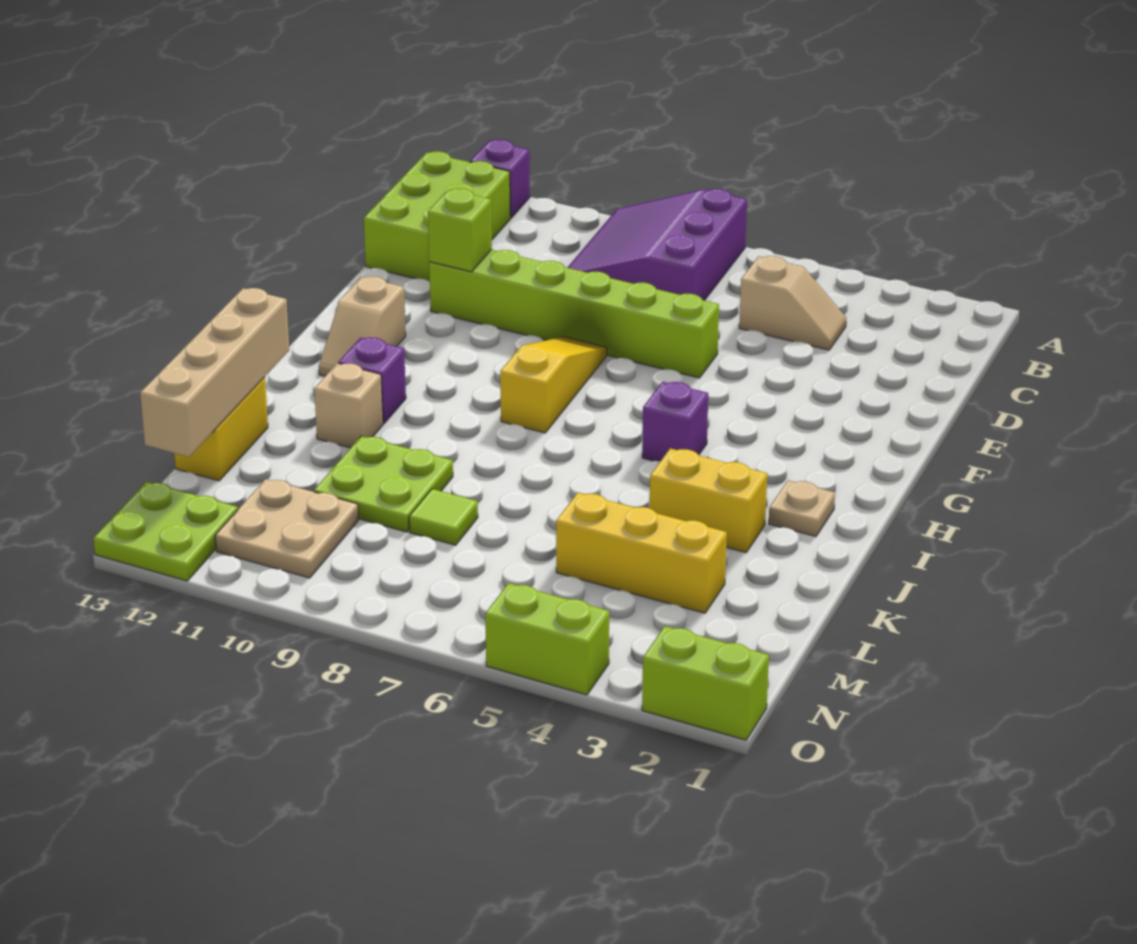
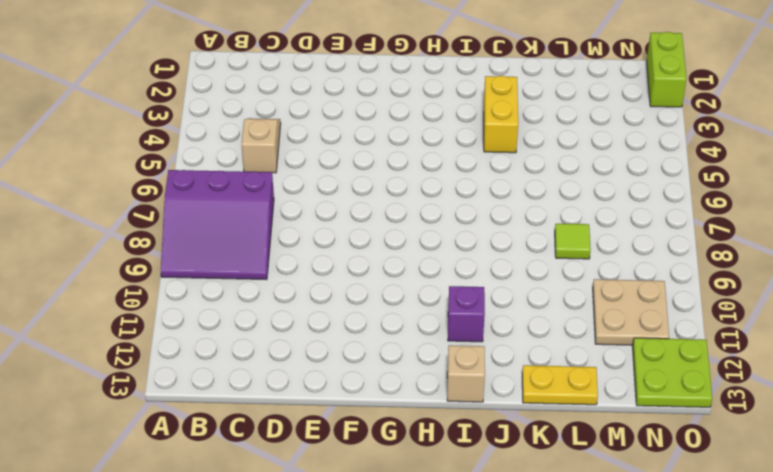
tan 1x1 brick [447,345,485,402] -> tan 1x1 brick moved to [314,363,383,448]
yellow 1x2 plate [522,365,598,405] -> yellow 1x2 brick [174,377,268,481]
none -> purple 1x1 brick [470,140,530,218]
none -> lime 2x3 brick [364,151,510,282]
none -> lime 1x6 brick [429,250,719,378]

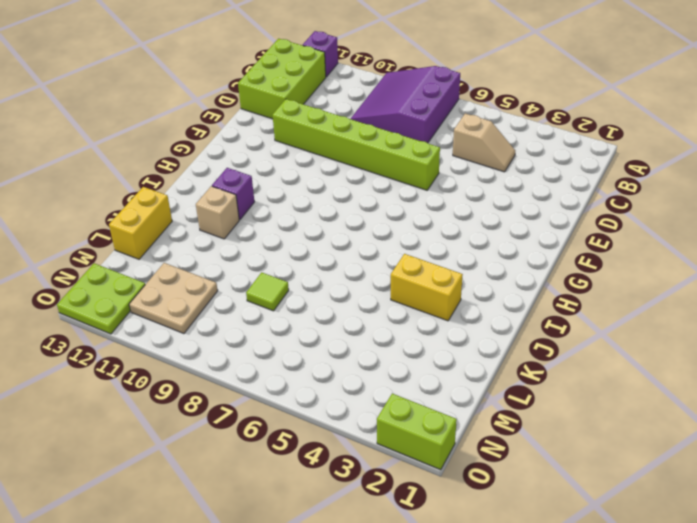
none -> yellow 1x3 slope [500,337,607,433]
none -> tan 1x2 slope [319,276,406,376]
none -> purple 1x1 brick [642,382,708,461]

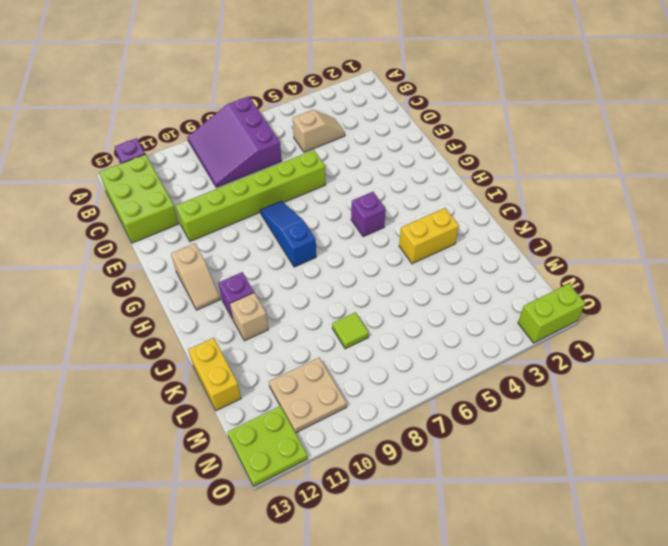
blue 1x3 slope [260,201,316,267] -> yellow 1x3 slope [500,337,607,433]
none -> tan 1x1 plate [769,480,835,536]
none -> lime 2x2 plate [314,436,453,532]
none -> yellow 1x3 brick [556,493,727,613]

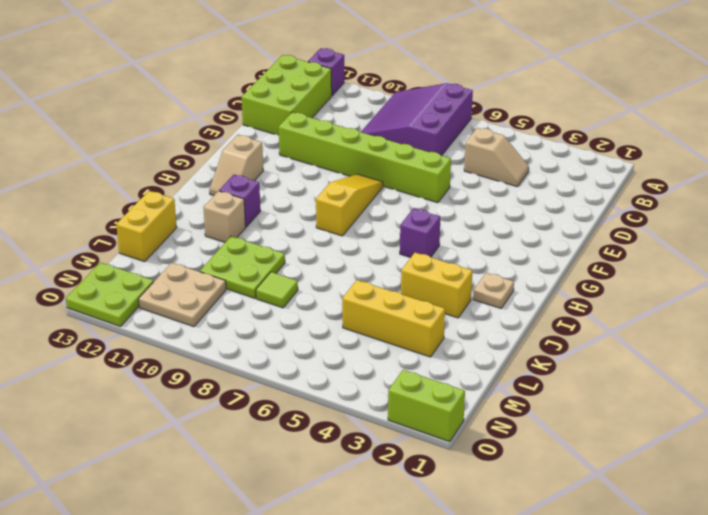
none -> lime 1x2 brick [485,583,609,695]
none -> lime 1x1 brick [428,188,492,272]
none -> tan 1x4 brick [140,288,289,457]

